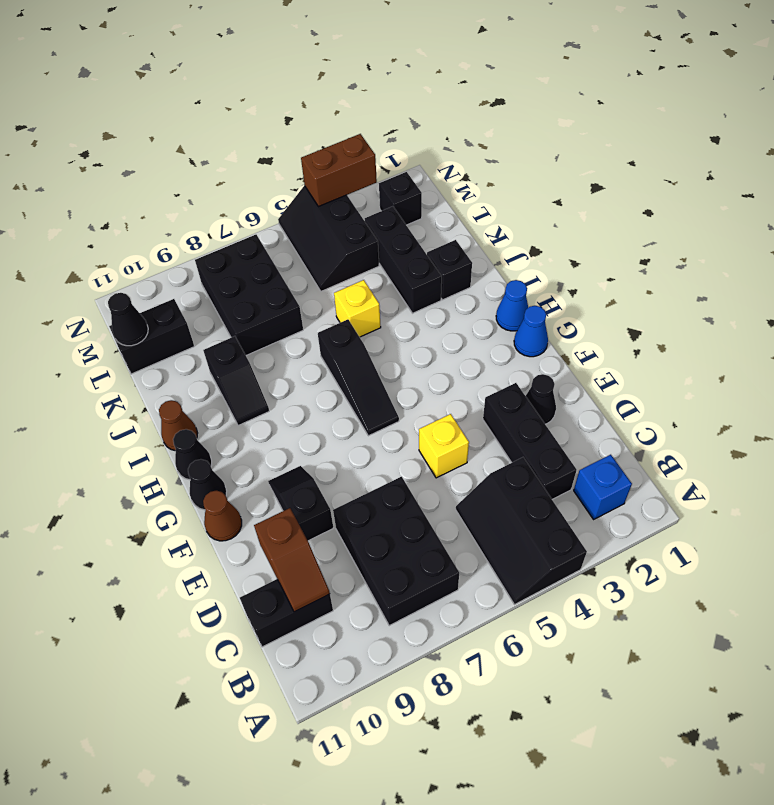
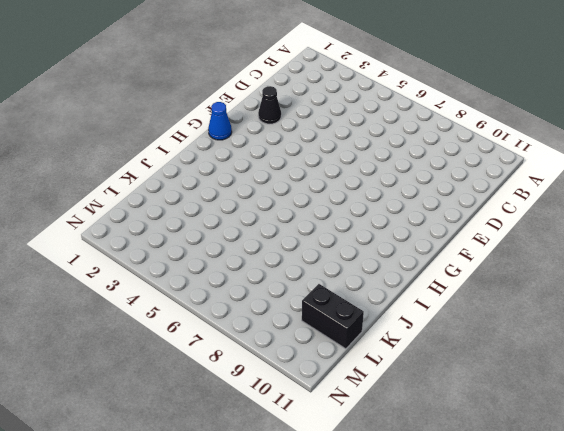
none -> black 2x3 slope [456,457,587,604]
none -> blue 1x1 brick [574,455,632,519]
none -> black 2x3 brick [333,477,459,626]

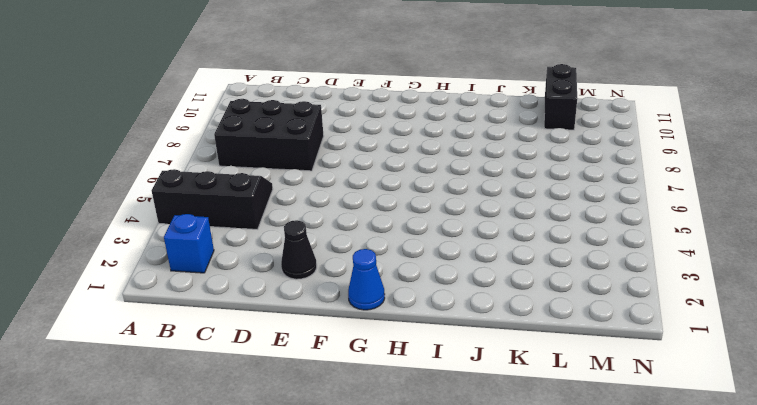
none -> black 1x3 brick [483,383,577,499]
none -> black 1x2 brick [240,579,333,647]
none -> yellow 1x1 brick [419,414,469,478]

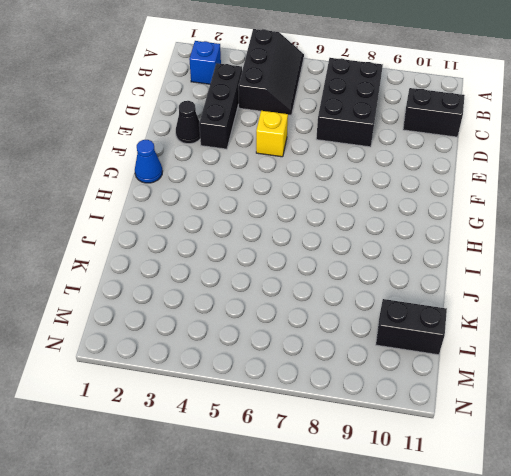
none -> black 1x2 slope [268,466,333,541]
none -> brown 1x1 cone [203,490,242,541]
none -> black 1x3 slope [318,319,399,436]

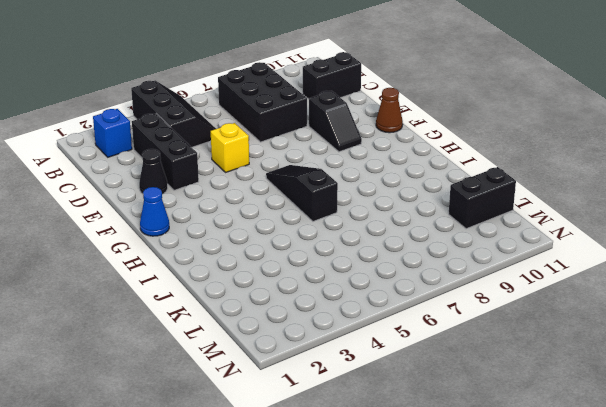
none -> black 1x1 cone [188,459,227,510]
none -> blue 1x1 cone [496,280,528,331]
none -> black 1x1 cone [173,429,212,480]

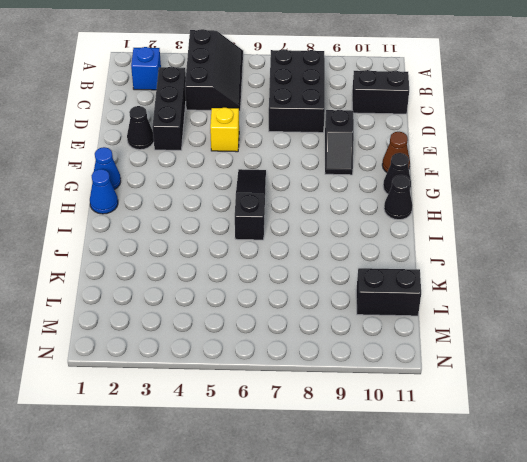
none -> black 1x2 slope [203,336,269,426]
none -> brown 1x1 cone [159,400,198,451]
none -> black 1x1 brick [427,240,472,300]

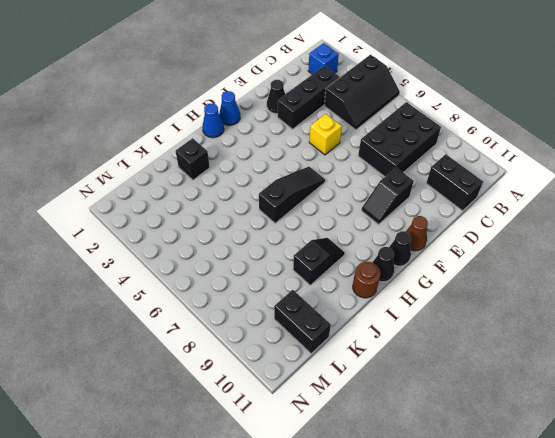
brown 1x1 round brick [353,262,381,298] -> brown 1x1 cone [159,400,198,451]
none -> black 1x3 brick [365,206,442,313]
none -> yellow 1x1 brick [334,280,381,337]
none -> black 2x3 brick [195,235,303,355]

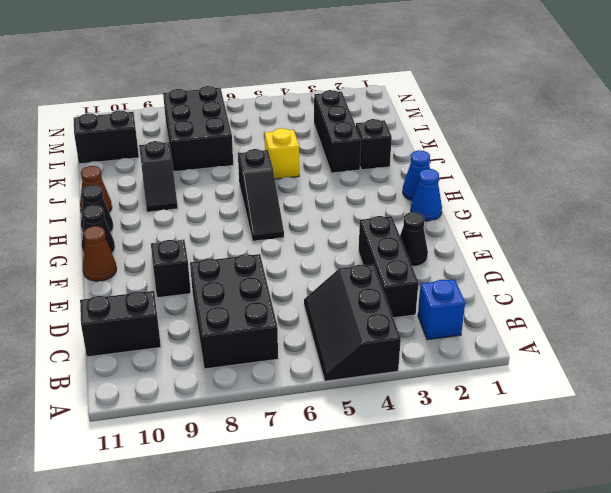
none -> yellow 1x1 brick [419,414,469,478]
none -> black 2x3 slope [278,186,379,291]
none -> black 1x1 brick [379,172,422,225]

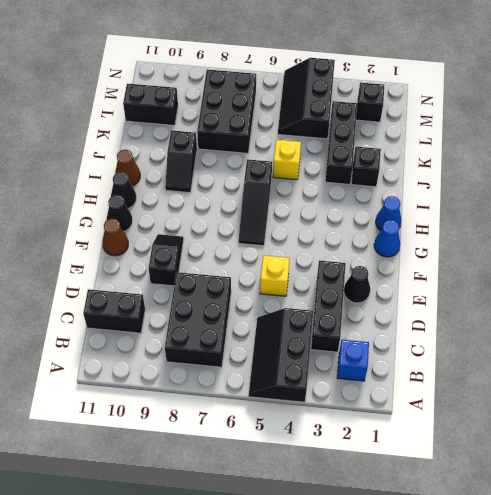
none -> brown 1x2 slope [254,508,330,612]
none -> black 1x1 cone [108,293,148,346]
none -> brown 1x2 brick [301,134,377,207]

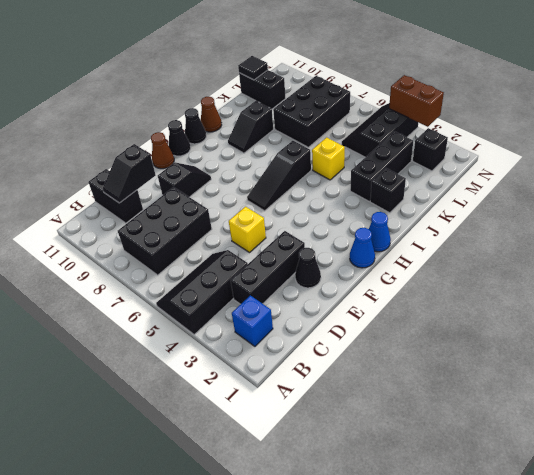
black 1x2 slope [103,144,156,203] -> brown 1x2 slope [254,508,330,612]
black 1x1 tile [238,56,268,80] -> black 1x1 cone [108,293,148,346]

